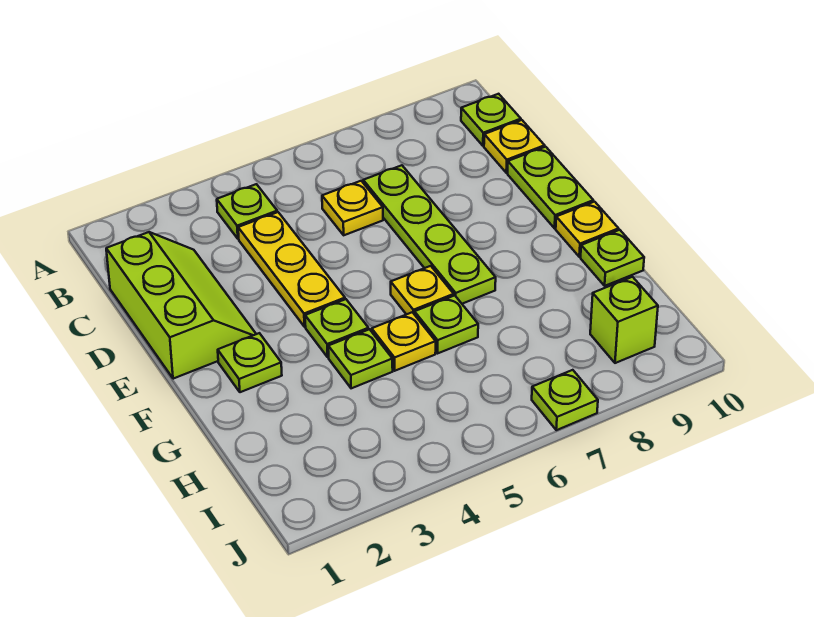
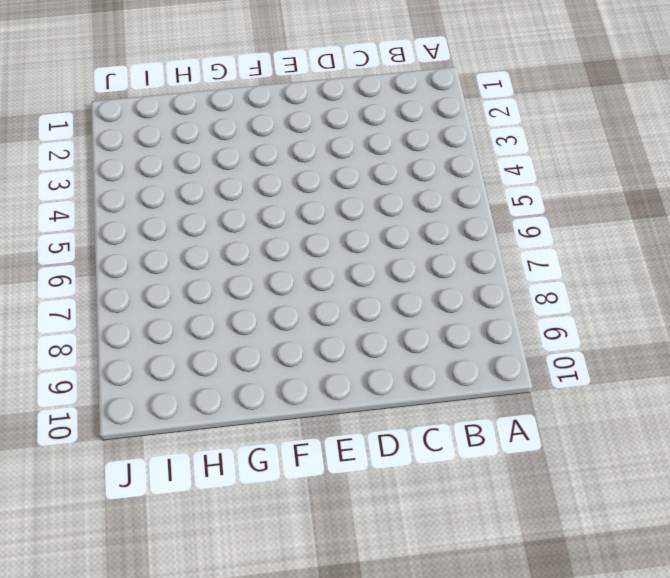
none -> lime 1x1 plate [217,184,277,239]
none -> lime 1x1 plate [461,94,521,146]
none -> lime 2x3 slope [106,232,256,379]

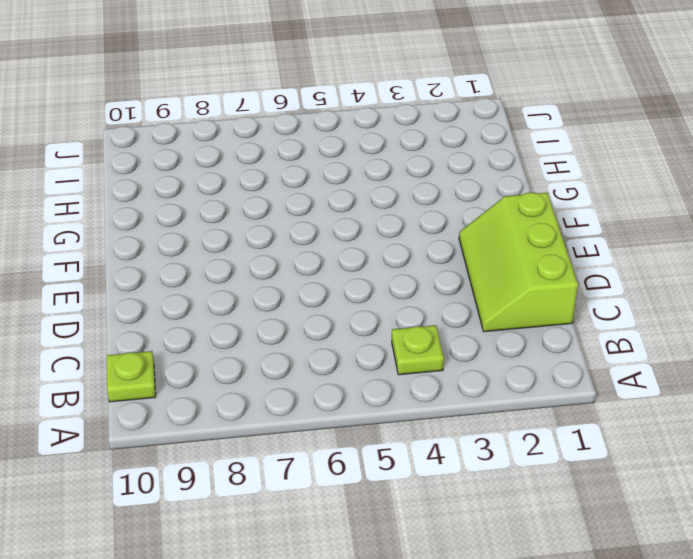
none -> yellow 1x3 plate [238,212,345,327]
none -> yellow 1x1 plate [322,181,383,235]
none -> lime 1x4 plate [363,165,496,304]

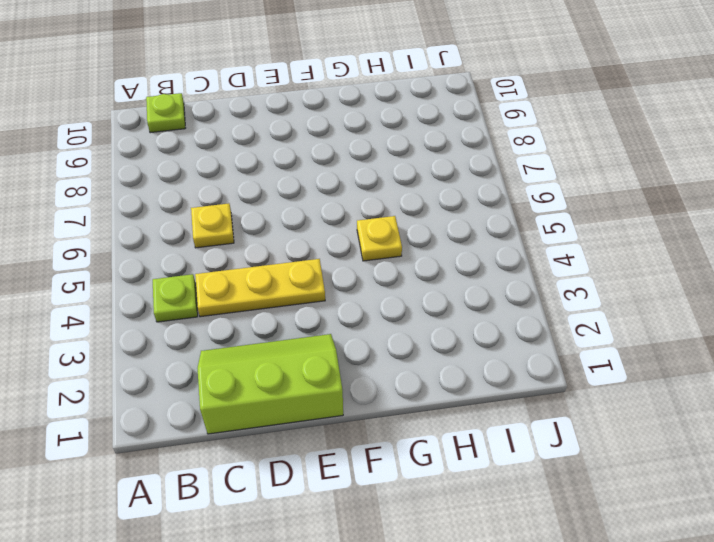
none -> lime 1x4 plate [363,165,496,304]
none -> yellow 1x1 plate [484,120,545,173]
none -> lime 1x2 plate [508,147,593,228]

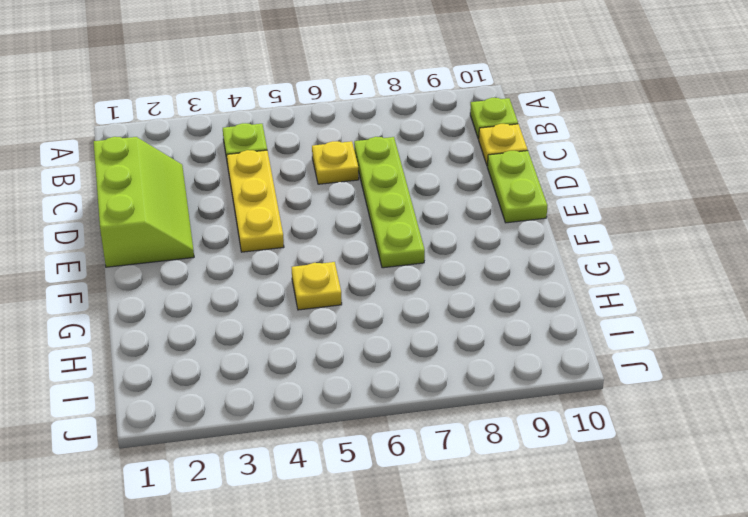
none -> lime 1x1 plate [218,333,282,392]
none -> lime 1x1 plate [305,299,369,357]
none -> yellow 1x1 plate [391,266,454,315]

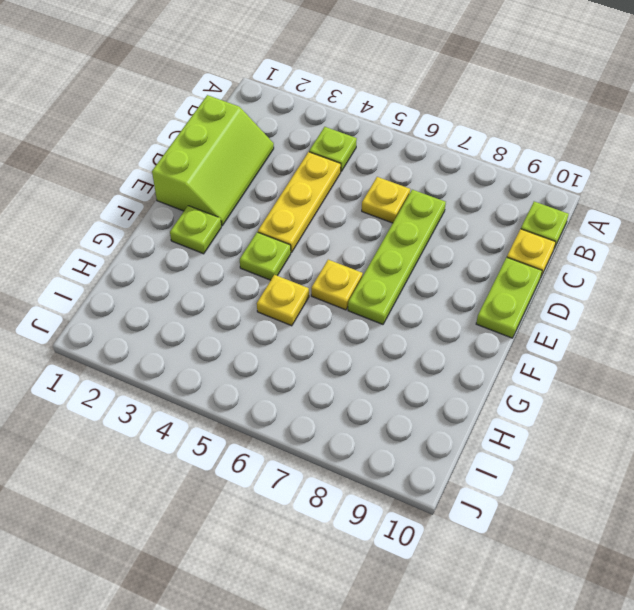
none -> yellow 1x1 plate [556,202,619,257]
none -> lime 1x1 plate [328,329,393,388]
none -> lime 1x1 plate [415,295,478,353]

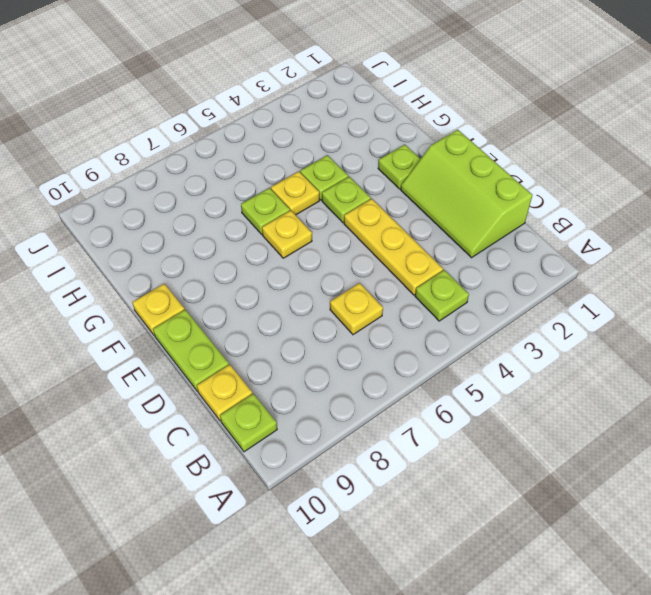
none -> lime 1x4 plate [363,165,496,304]
none -> lime 1x1 plate [581,230,644,286]
none -> lime 1x1 brick [590,277,658,363]

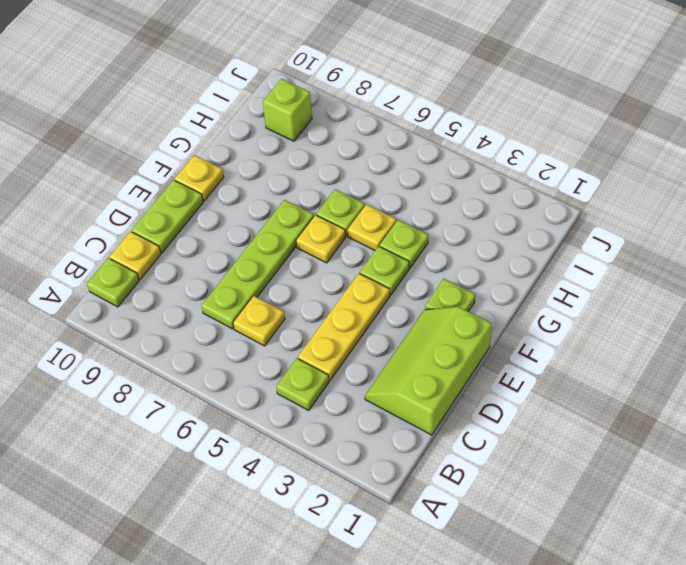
none -> lime 1x1 plate [581,230,644,286]
none -> lime 1x1 plate [532,370,598,430]

